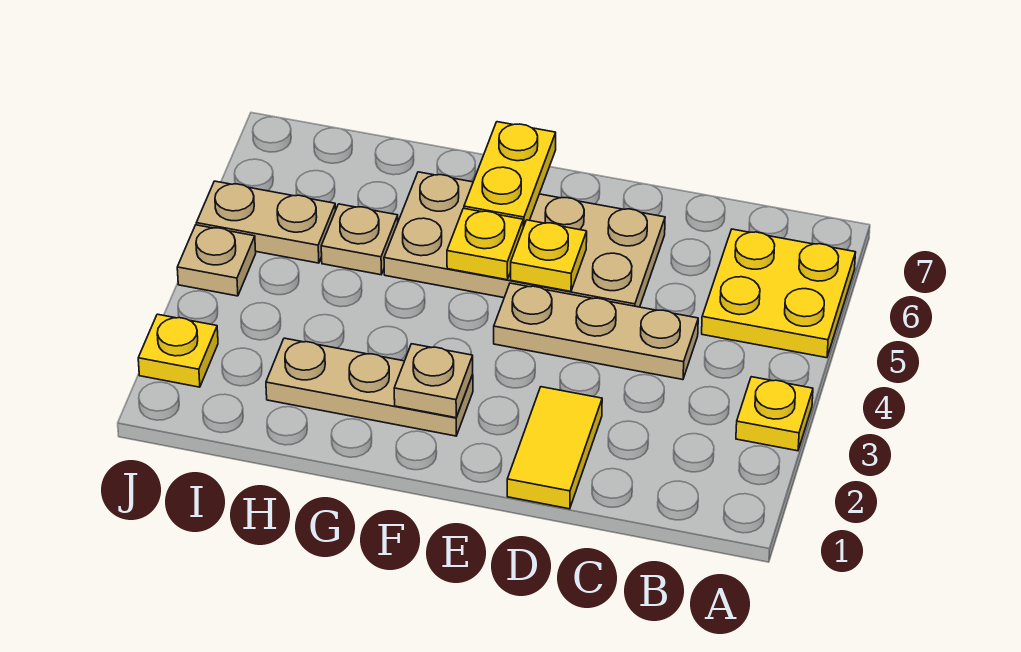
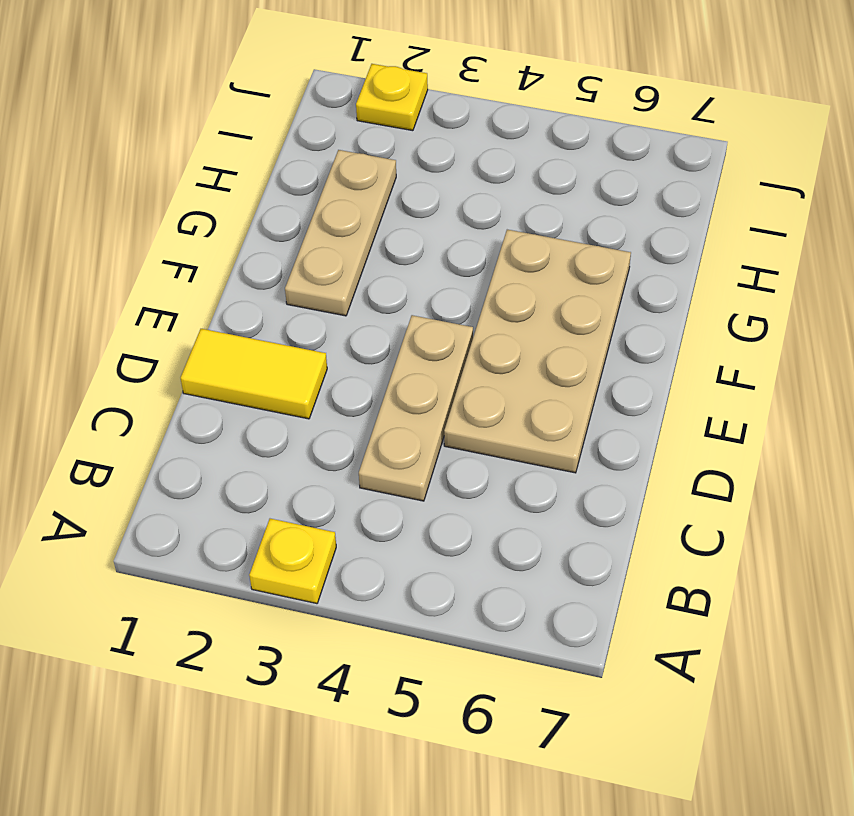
none -> yellow 2x2 plate [702,229,856,358]
none -> tan 1x1 plate [321,204,398,275]
none -> tan 1x2 plate [196,181,336,263]

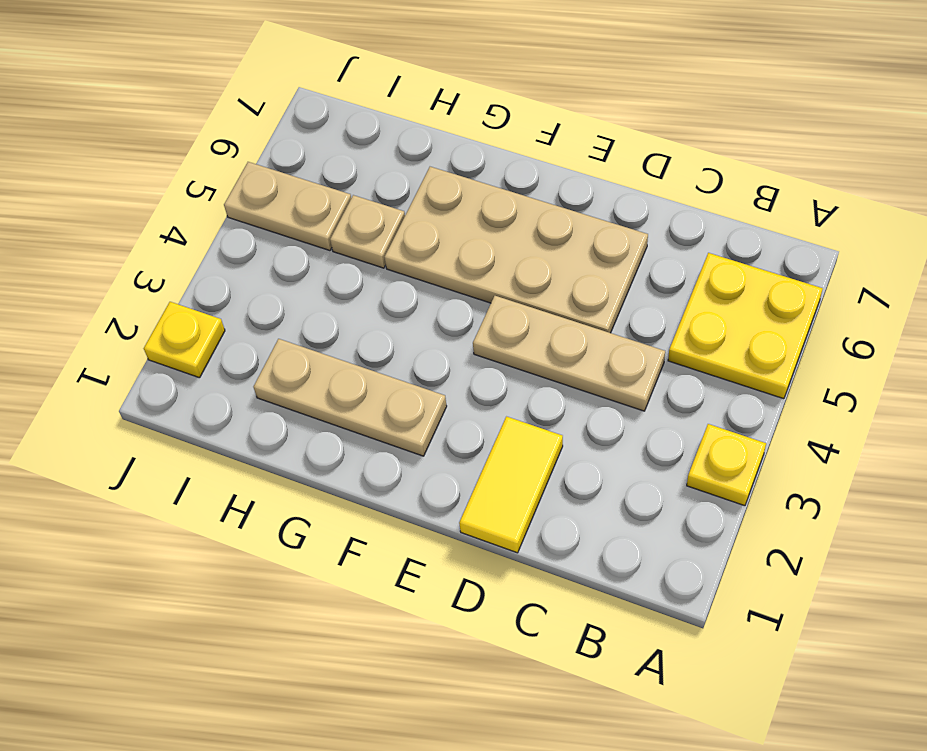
none -> tan 1x1 plate [177,225,256,296]
none -> yellow 1x1 plate [511,220,587,291]
none -> tan 1x1 plate [394,344,473,418]

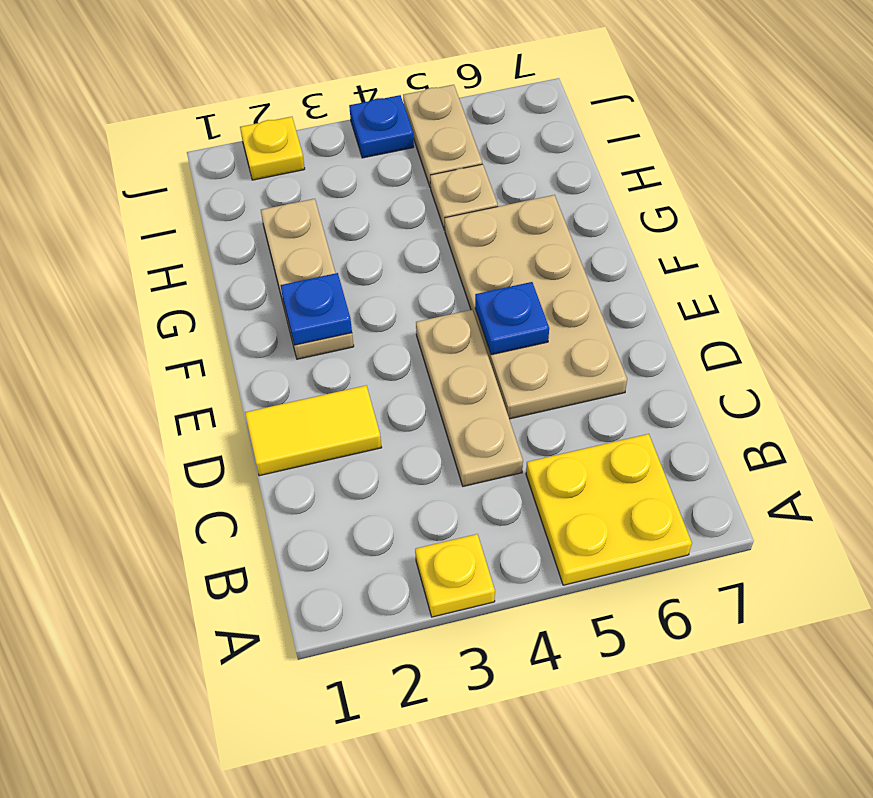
blue 1x1 plate [475,282,549,355] -> yellow 1x1 plate [511,220,587,291]
blue 1x1 plate [281,273,352,345] -> tan 1x1 plate [394,344,473,418]
blue 1x1 plate [349,95,414,158] -> tan 1x1 plate [177,225,256,296]
none -> yellow 1x1 plate [447,208,523,280]
none -> yellow 1x2 plate [464,122,556,227]

